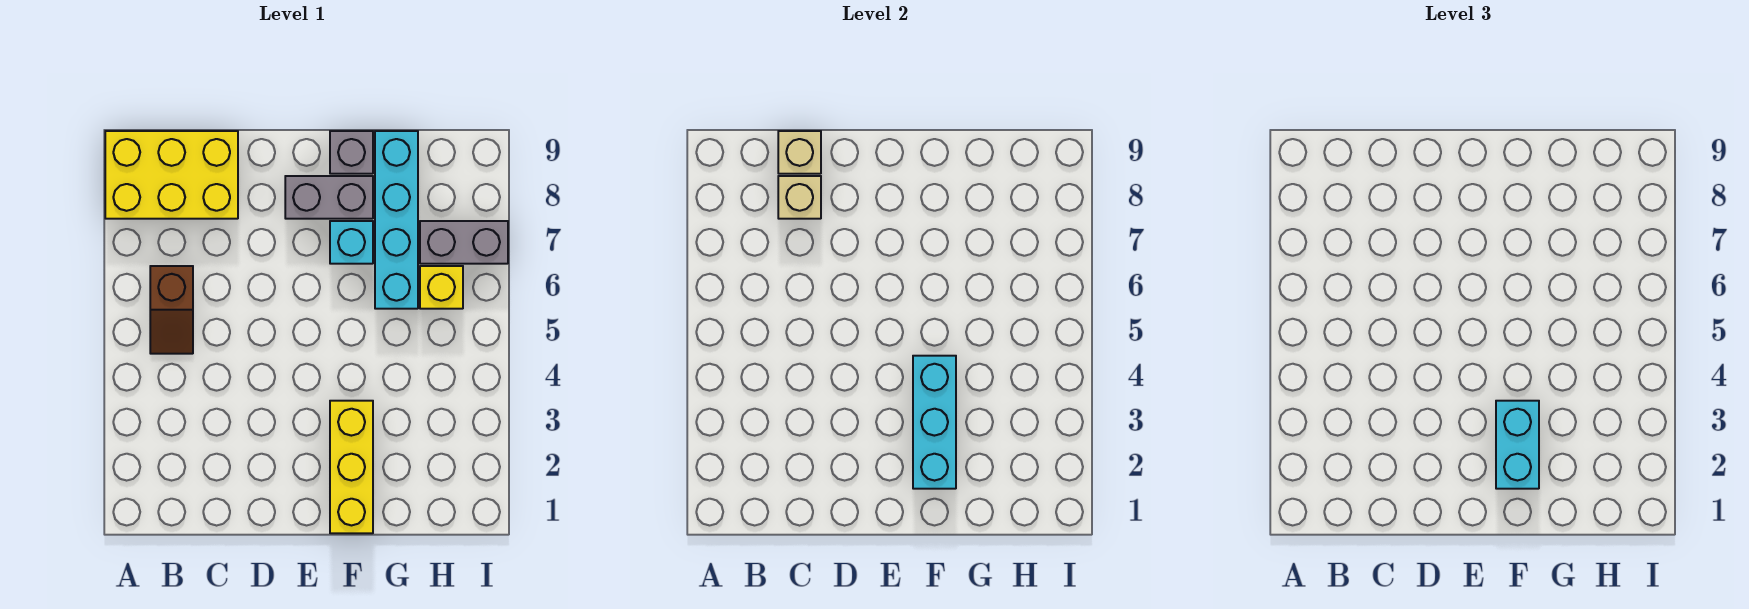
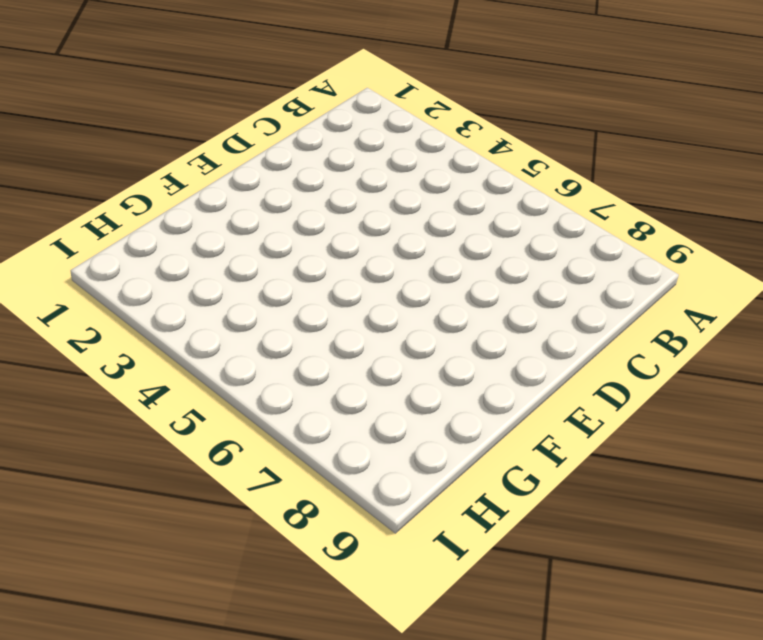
none -> yellow 2x3 brick [105,131,238,219]
none -> brown 1x2 slope [150,266,193,354]
none -> grey 1x2 brick [285,176,373,219]

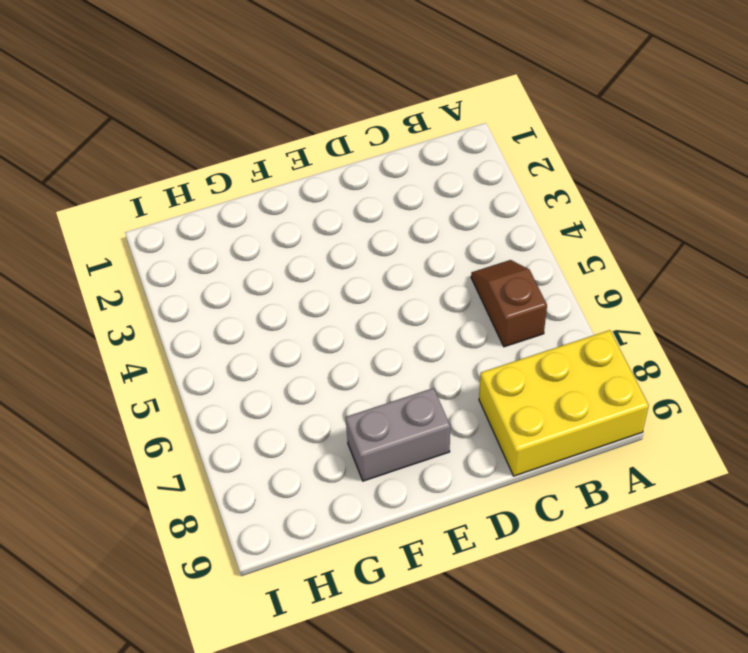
none -> yellow 1x3 brick [330,401,373,533]
none -> cyan 1x1 brick [330,221,373,264]
none -> grey 1x1 brick [330,131,373,174]

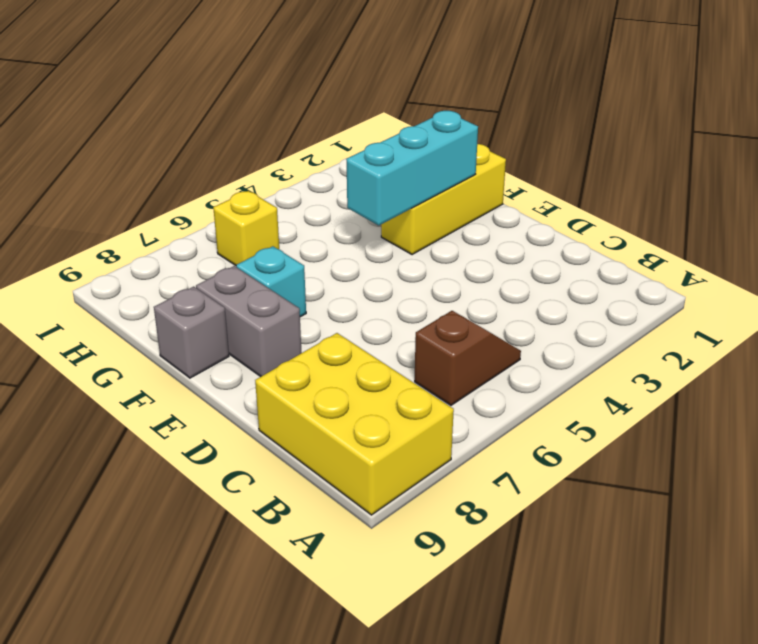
none -> cyan 1x4 brick [375,131,418,309]
none -> grey 1x2 brick [420,221,508,264]
none -> tan 1x1 brick [778,176,821,219]

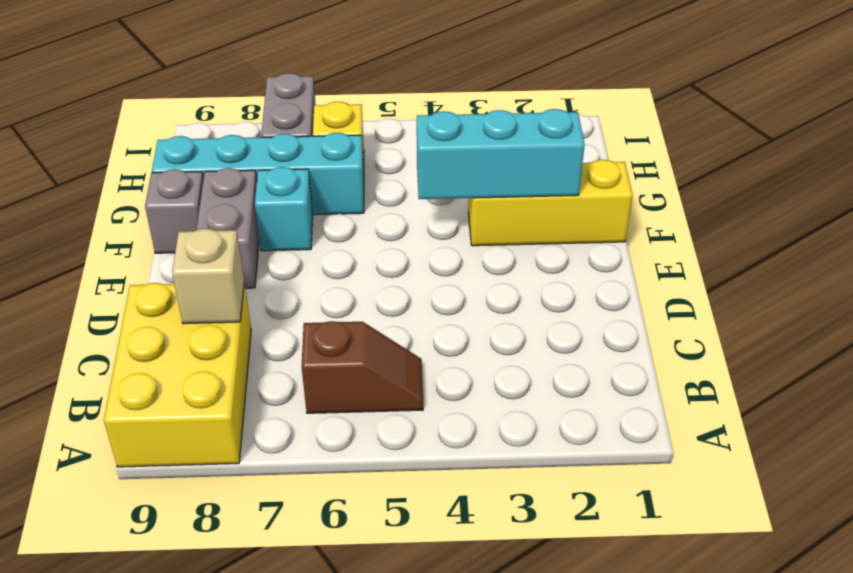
none -> tan 1x1 brick [778,131,821,174]
none -> cyan 1x2 brick [1496,401,1539,489]

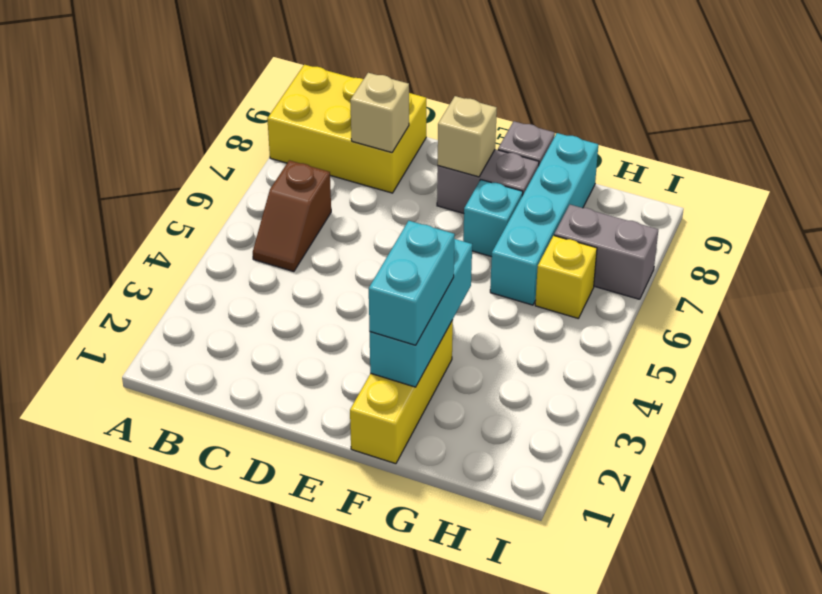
tan 1x1 brick [438,96,497,177] -> tan 1x1 brick moved to [778,131,821,174]

